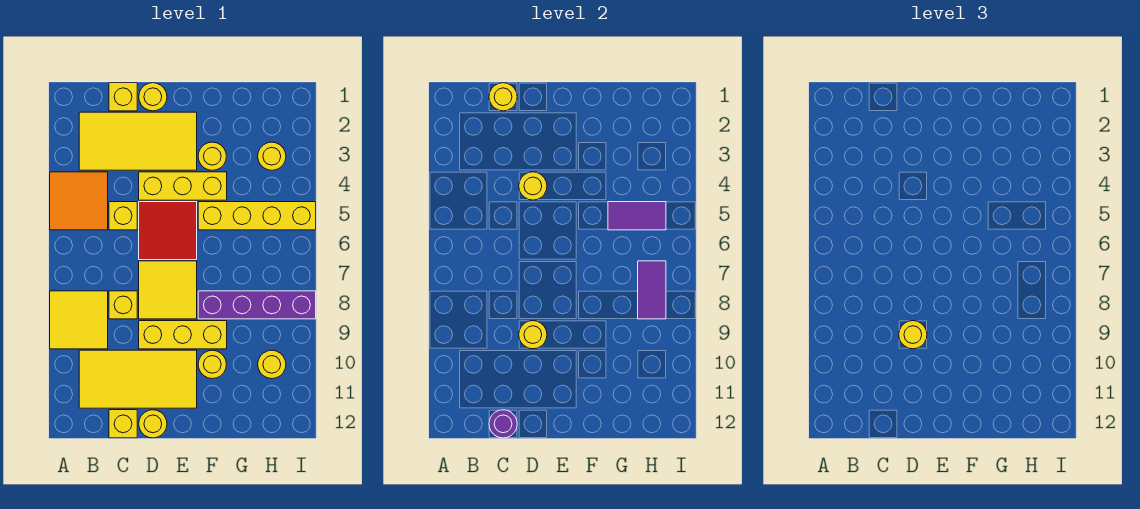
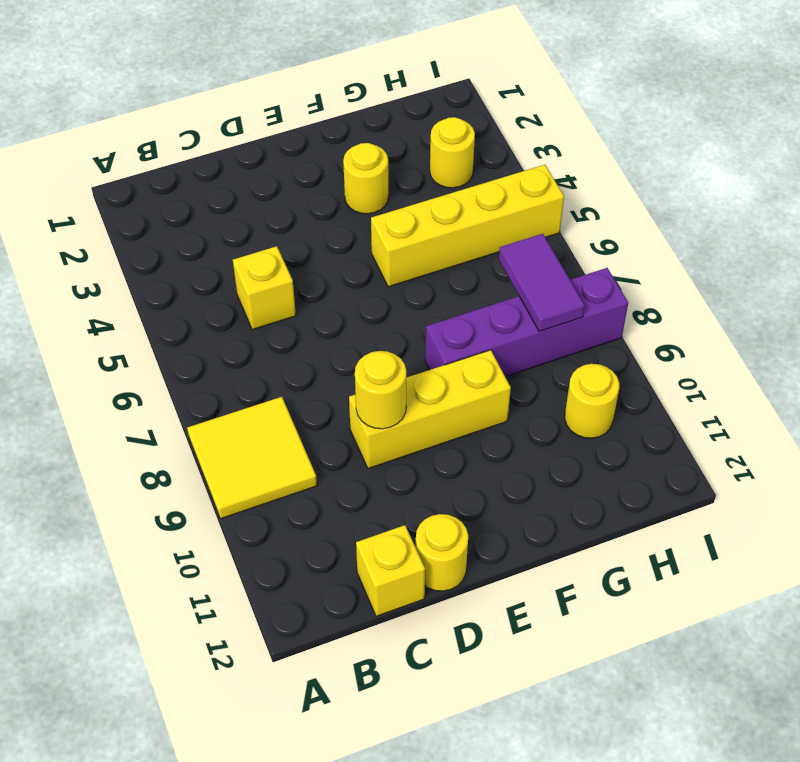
none -> orange 2x2 tile [50,172,108,230]
none -> yellow 2x4 tile [79,112,197,170]
none -> yellow 2x4 tile [79,350,197,408]

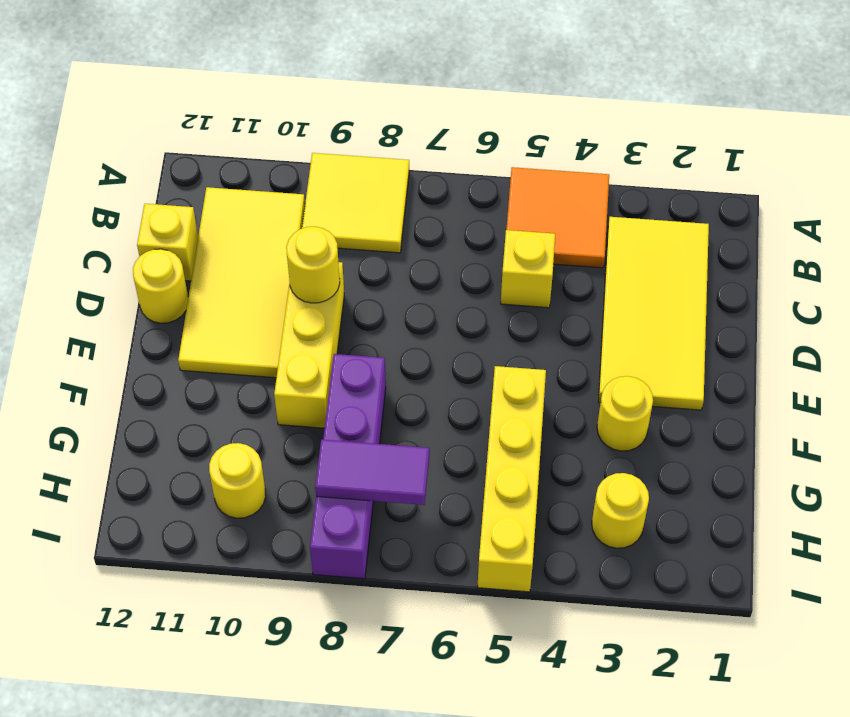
none -> yellow 1x1 brick [109,83,137,111]
none -> yellow 1x1 brick [109,291,137,319]
none -> yellow 1x1 round brick [139,83,167,111]

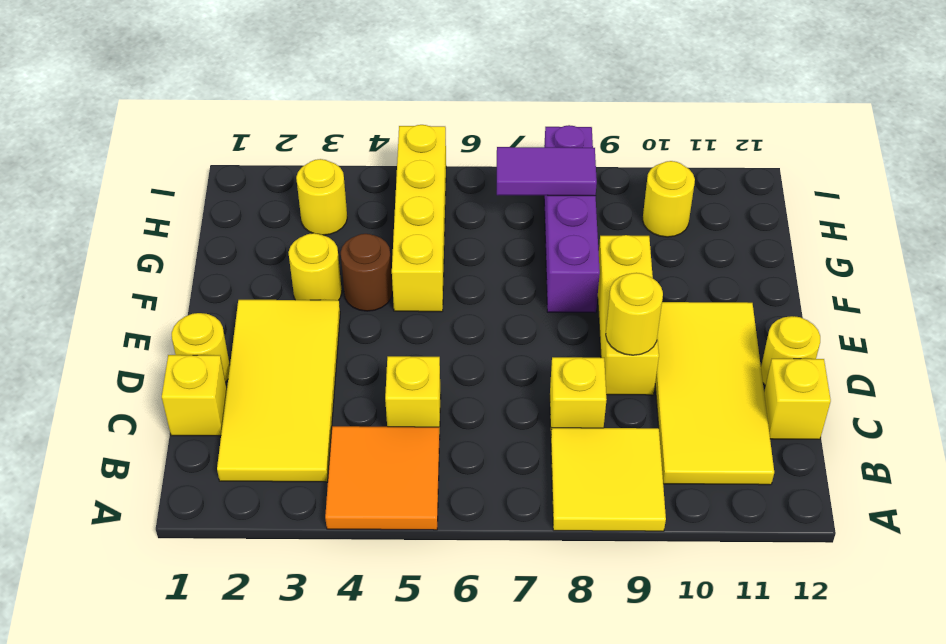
brown 1x1 round brick [341,234,392,311] -> yellow 1x3 brick [139,172,227,200]
none -> red 2x2 tile [139,202,197,260]
none -> yellow 2x2 tile [139,261,197,319]
none -> yellow 1x1 round brick [198,350,226,379]

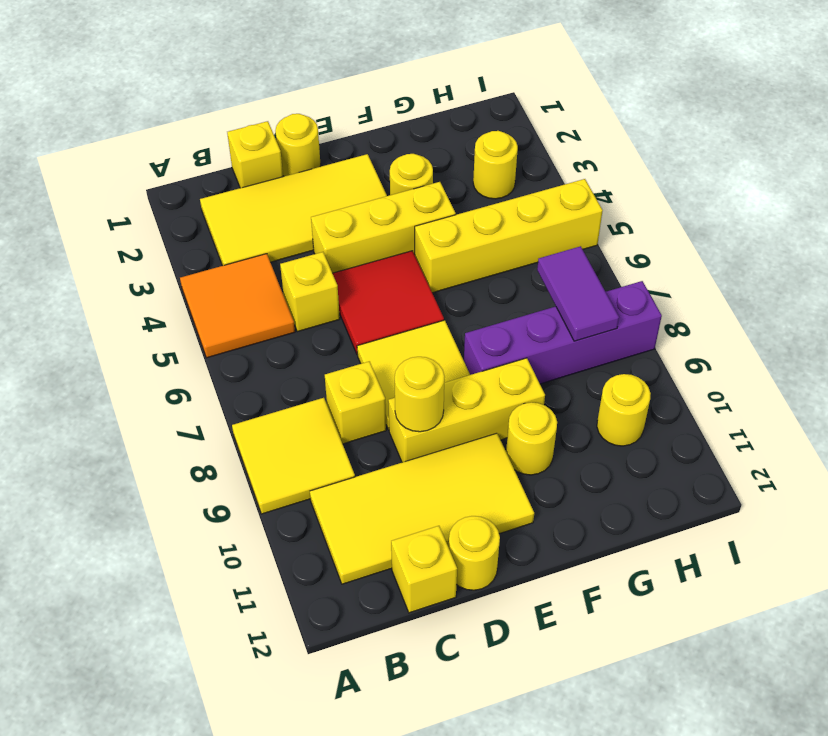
none -> yellow 1x1 round brick [489,83,517,111]
none -> purple 1x1 round brick [489,410,517,438]
none -> yellow 1x1 round brick [519,172,547,200]

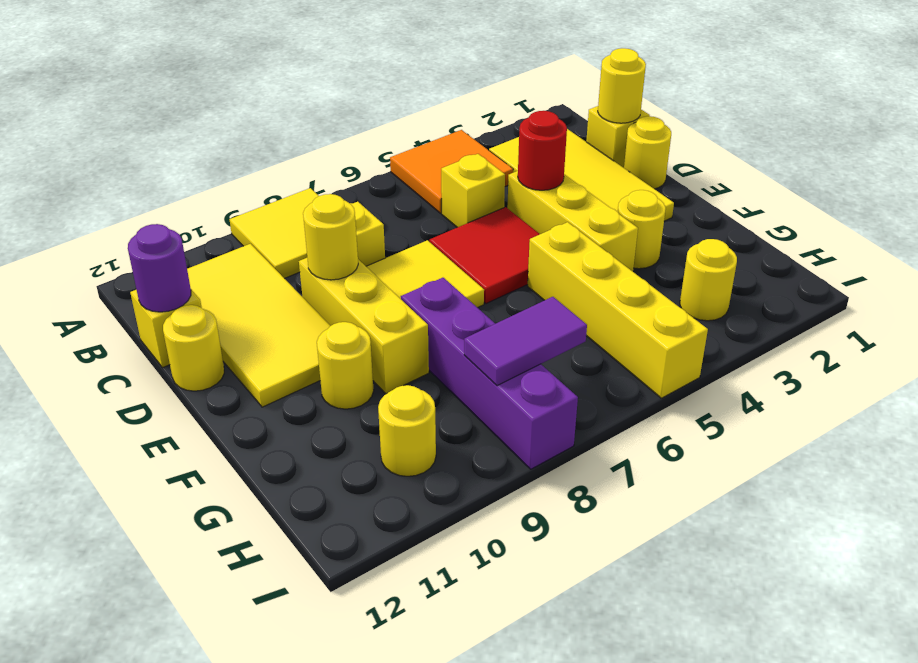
red 1x1 round brick [518,111,567,190] -> yellow 1x1 round brick [519,172,547,200]
none -> purple 1x2 tile [608,202,666,230]
none -> yellow 1x1 round brick [899,321,927,349]

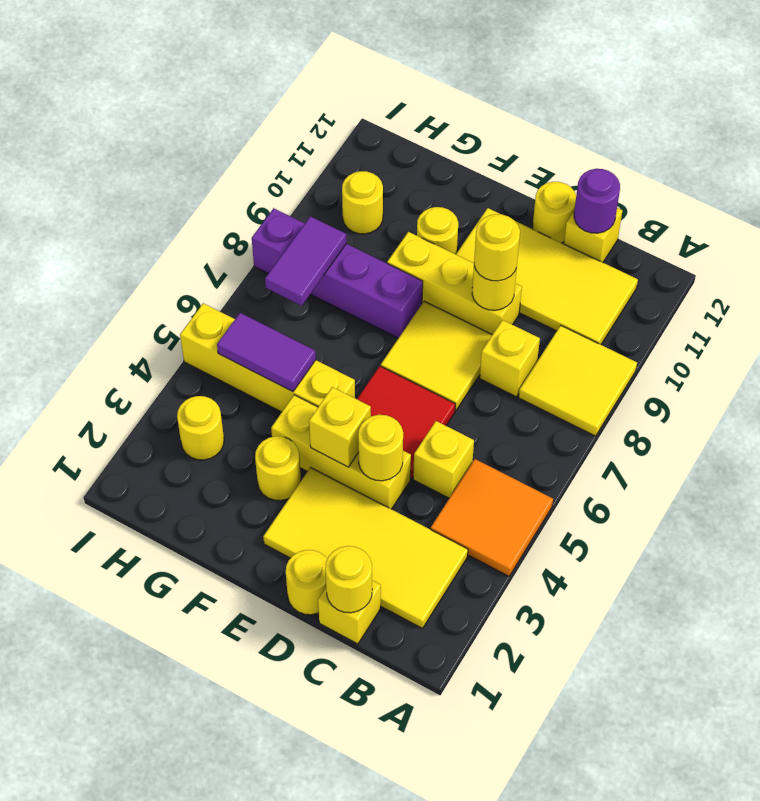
yellow 1x1 brick [309,387,371,467] -> none

